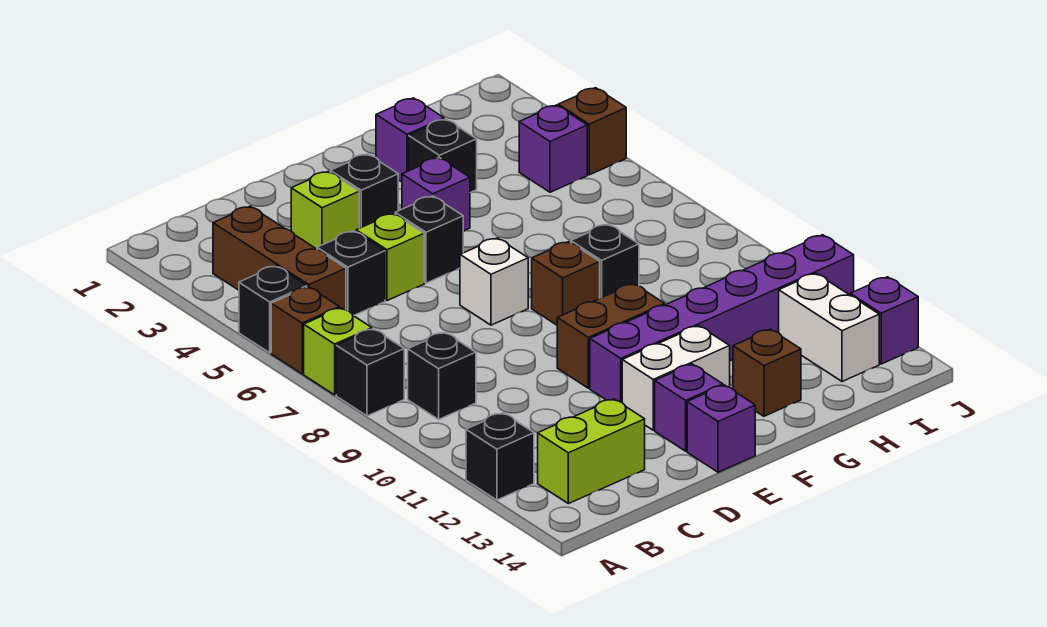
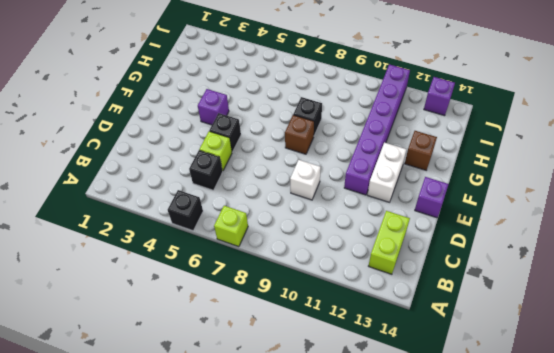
white 1x1 brick [290,160,321,200] -> white 1x1 brick moved to [460,238,528,325]
none -> brown 1x1 brick [271,287,339,374]
none -> black 1x1 brick [336,329,404,416]
none -> black 1x1 brick [466,413,534,500]

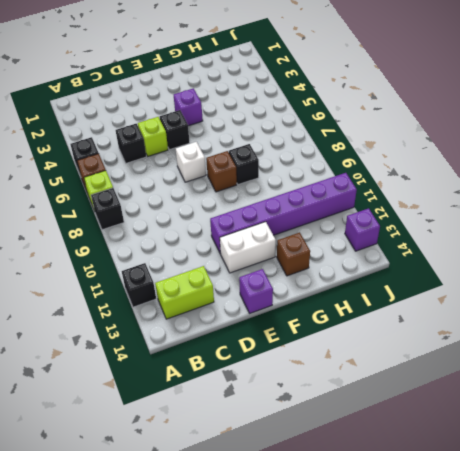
none -> brown 1x3 brick [213,206,346,310]
none -> black 1x1 brick [408,332,476,419]
none -> lime 1x1 brick [291,171,359,249]

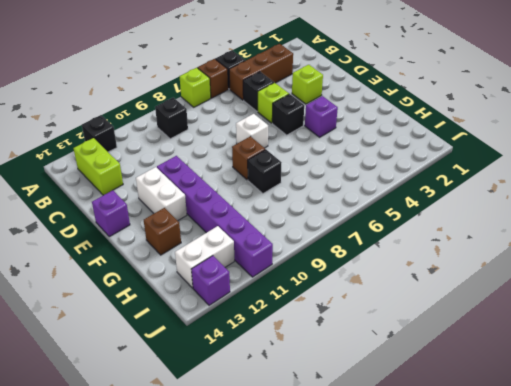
none -> black 1x1 brick [336,329,404,416]
none -> black 1x1 brick [330,154,398,228]
none -> brown 1x2 brick [557,284,665,388]

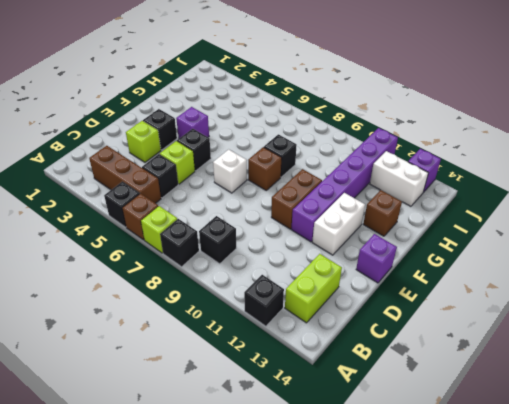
none -> purple 1x1 brick [655,364,723,451]
none -> purple 1x1 brick [376,98,444,182]
none -> black 1x1 brick [409,119,477,193]

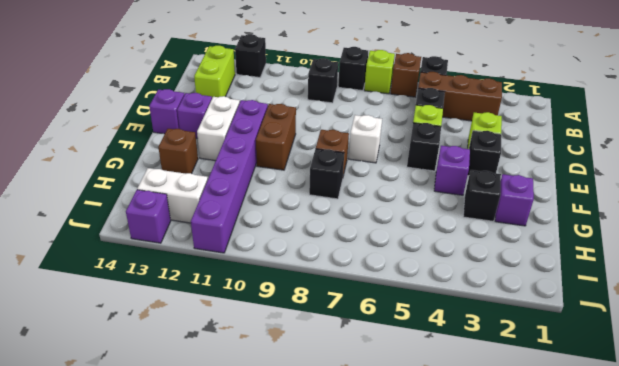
none -> purple 1x1 brick [519,105,587,192]
none -> brown 1x1 brick [558,88,626,175]

